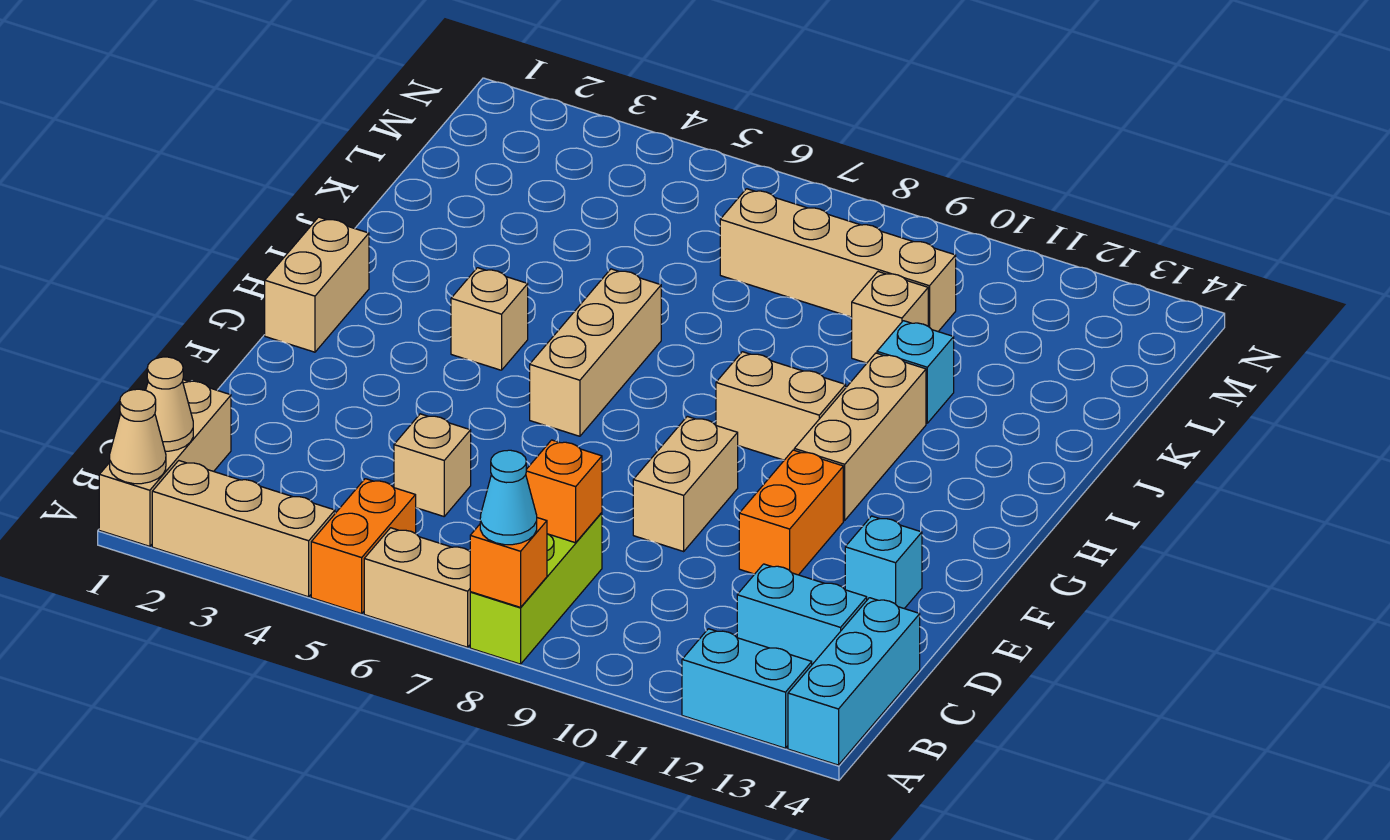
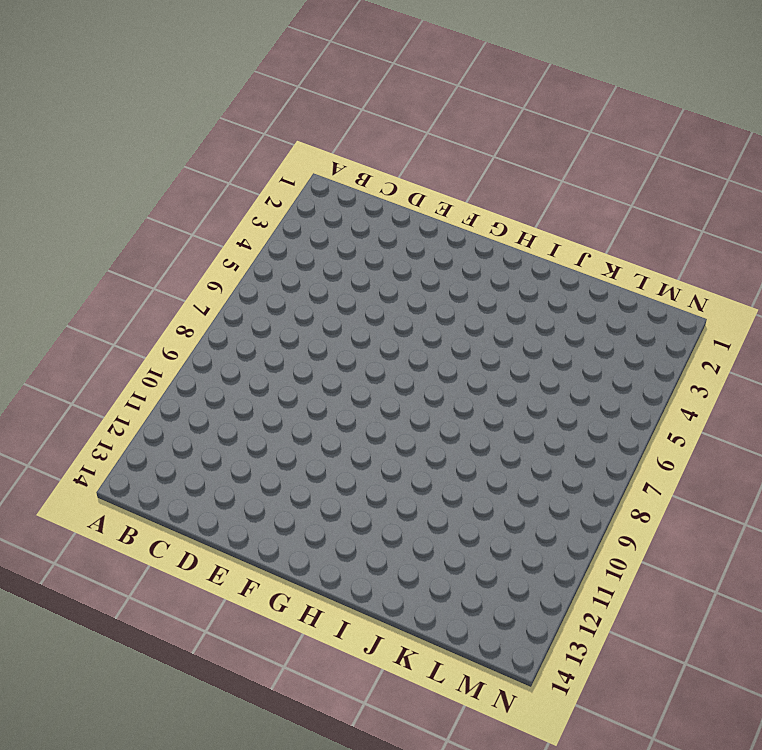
none -> tan 1x3 brick [99,380,231,546]
none -> tan 1x3 brick [152,461,335,597]
none -> orange 1x2 brick [311,479,416,614]

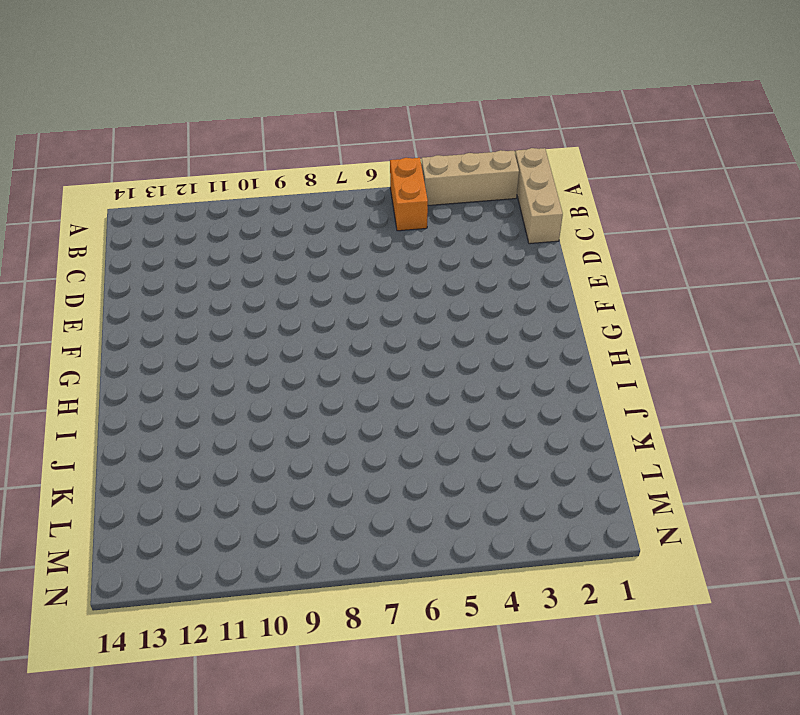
none -> tan 1x2 brick [364,528,470,647]
none -> lime 1x3 brick [470,513,602,664]
none -> cyan 1x2 brick [682,629,812,748]

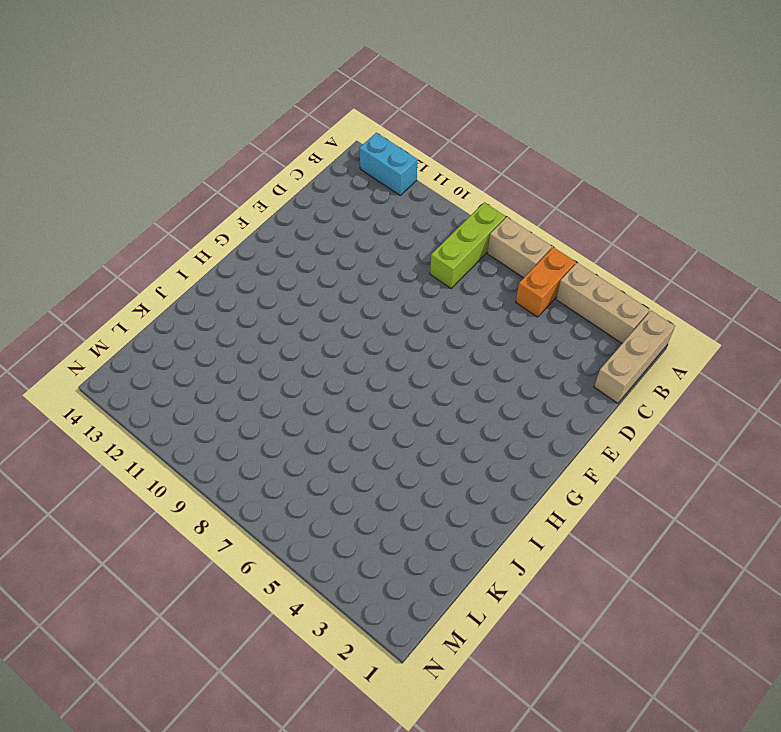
none -> cyan 1x3 brick [788,598,920,765]
none -> cyan 1x2 brick [737,564,867,664]
none -> tan 1x1 brick [394,414,471,516]

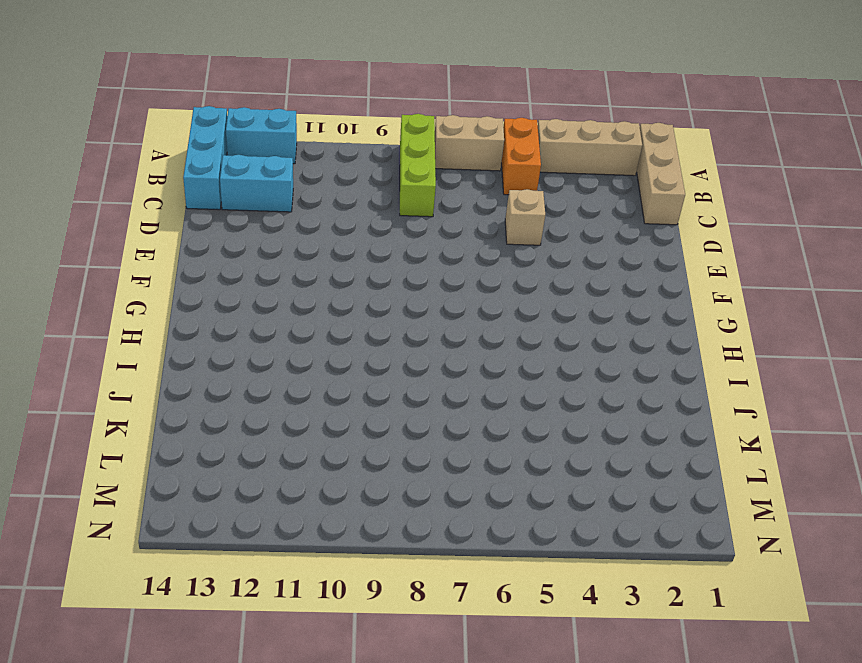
none -> tan 1x2 brick [633,416,738,551]
none -> orange 1x2 brick [739,450,843,575]
none -> cyan 1x1 brick [845,516,922,609]

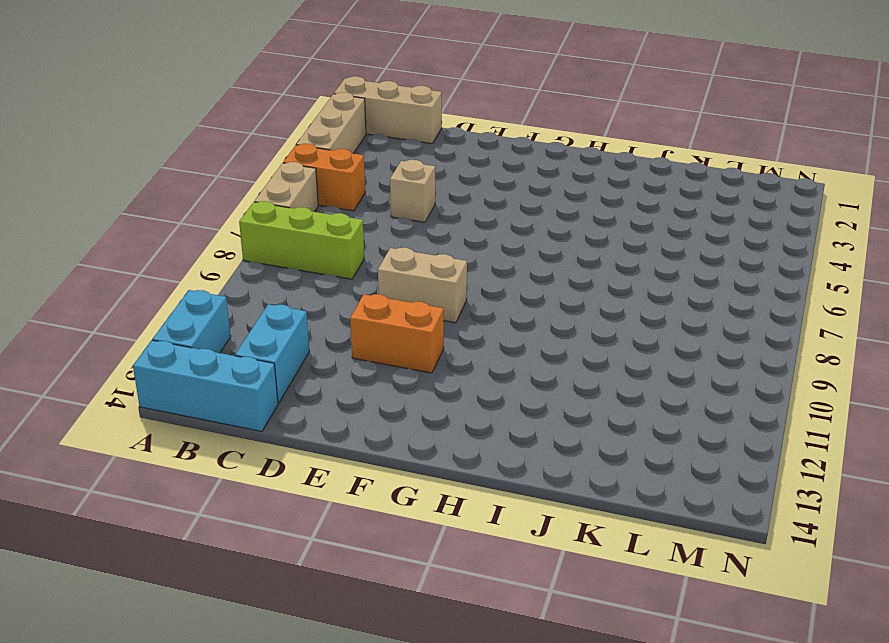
none -> cyan 1x1 brick [845,516,922,609]
none -> tan 1x2 brick [265,217,369,352]
none -> tan 1x3 brick [530,269,661,436]

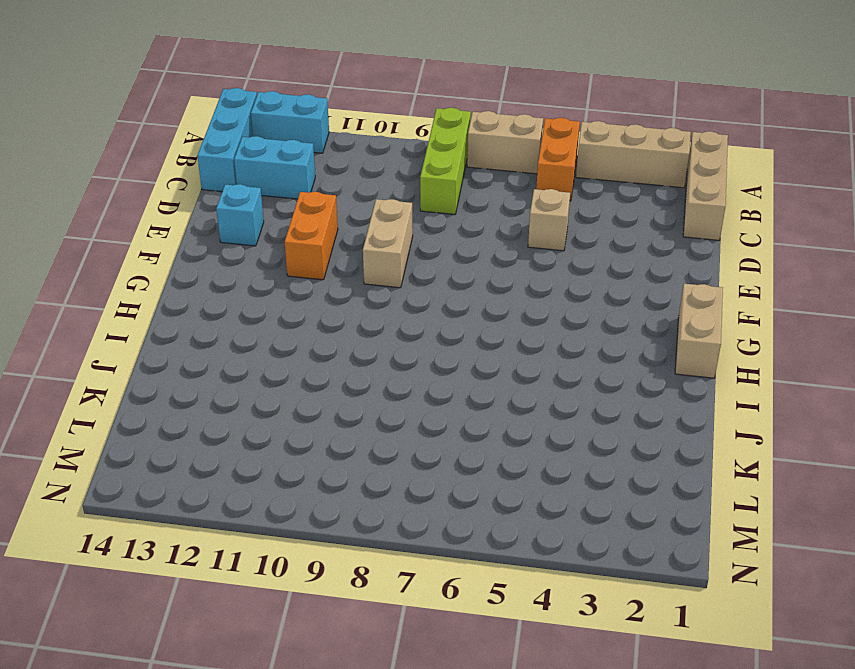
none -> tan 1x3 brick [530,269,661,436]
none -> tan 1x3 brick [794,353,926,520]
none -> tan 1x1 brick [451,268,528,370]

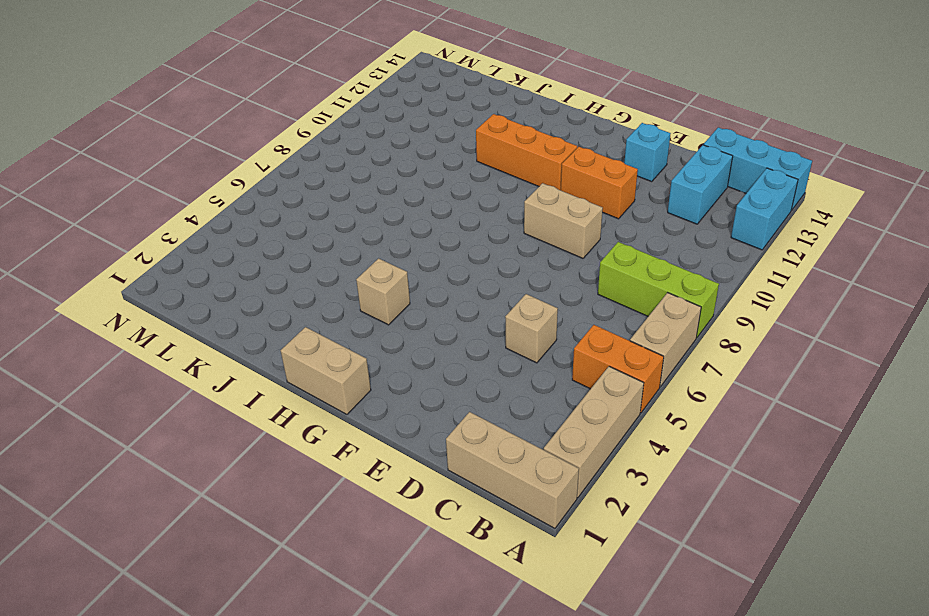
orange 1x3 brick [476,114,577,190] -> tan 1x3 brick [794,353,926,520]
none -> tan 1x3 brick [530,269,661,436]
none -> tan 1x2 brick [716,352,846,460]
none -> cyan 1x1 brick [877,321,954,423]

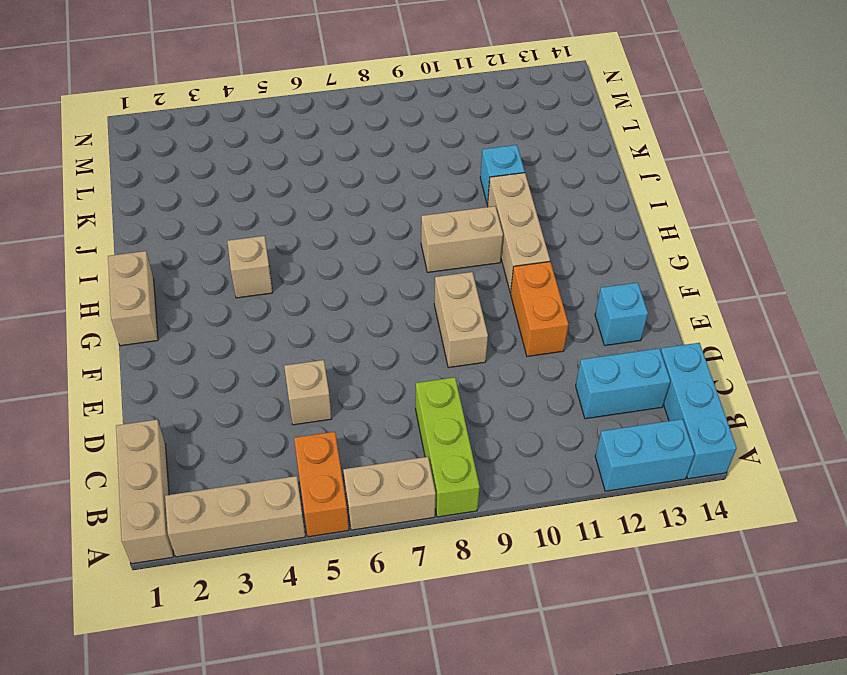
none -> tan 1x3 brick [530,269,661,436]
none -> tan 1x1 brick [852,272,928,363]
none -> tan 1x4 brick [720,189,956,331]

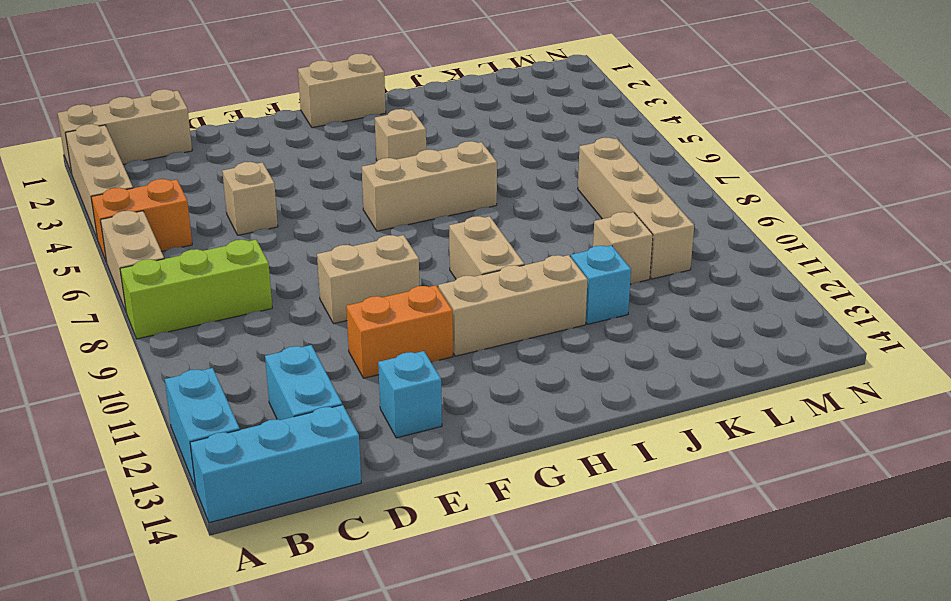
none -> tan 1x1 cone [110,389,166,484]
none -> orange 1x1 brick [470,518,547,607]
none -> tan 1x1 cone [146,357,193,451]

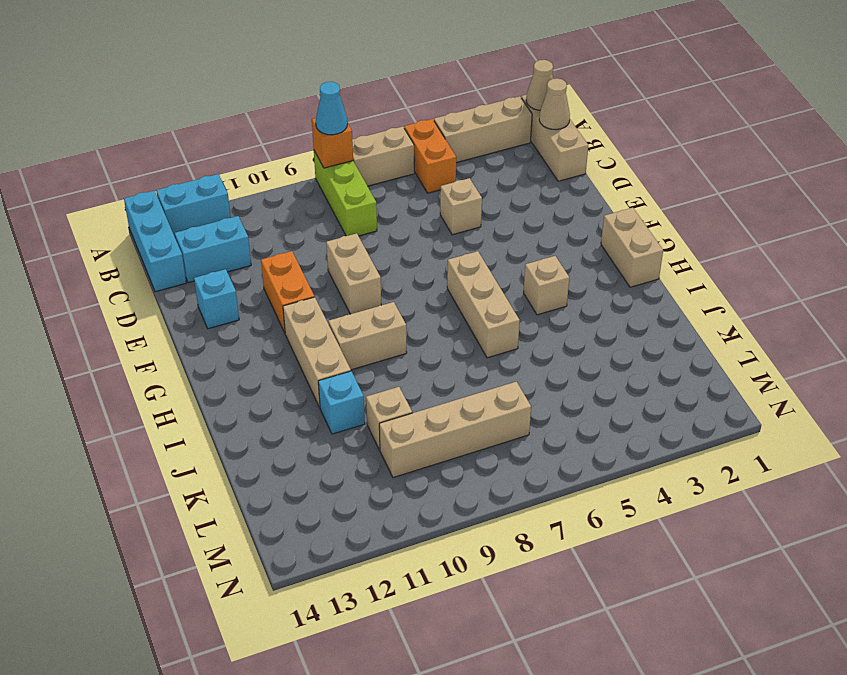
none -> orange 1x1 brick [526,440,602,543]

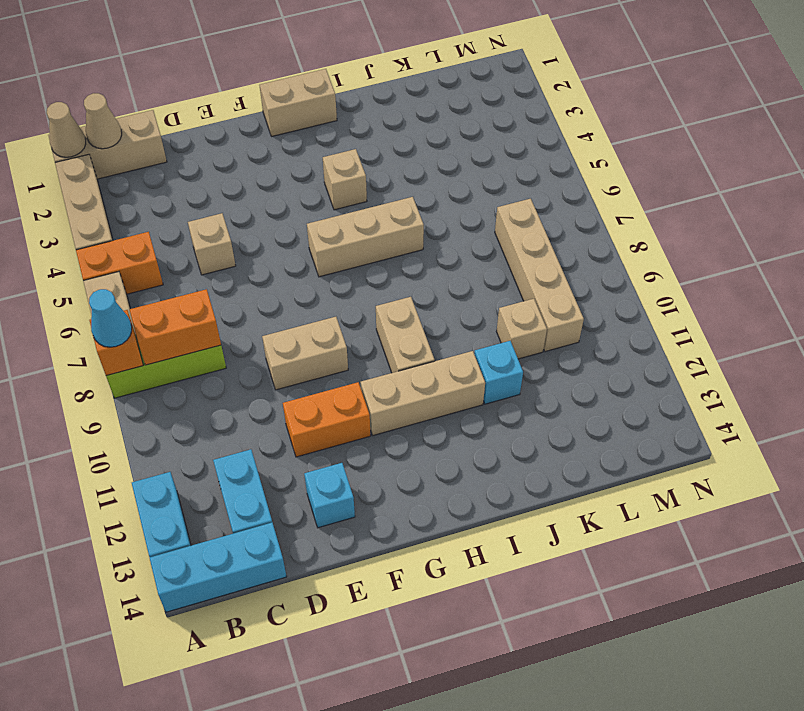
orange 1x2 brick [130,289,221,365] -> orange 1x1 brick [526,440,602,543]

